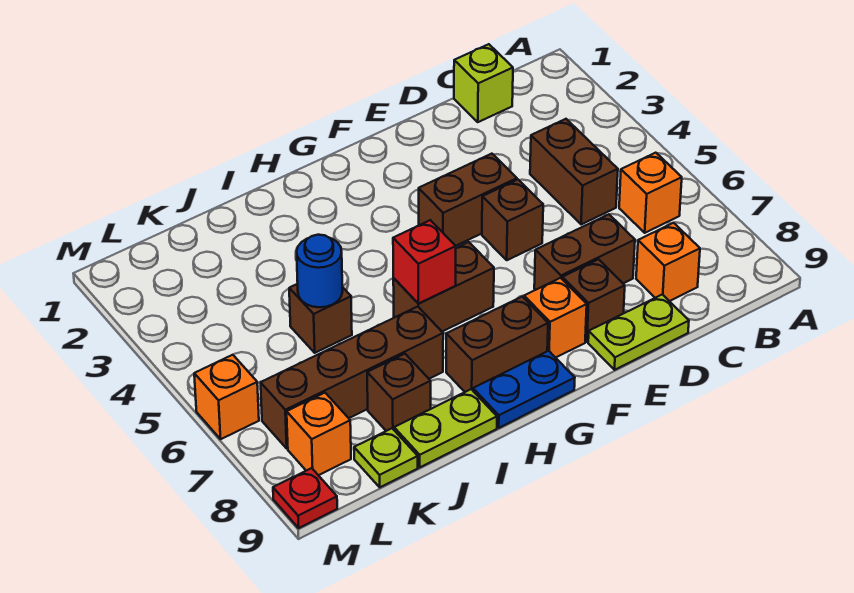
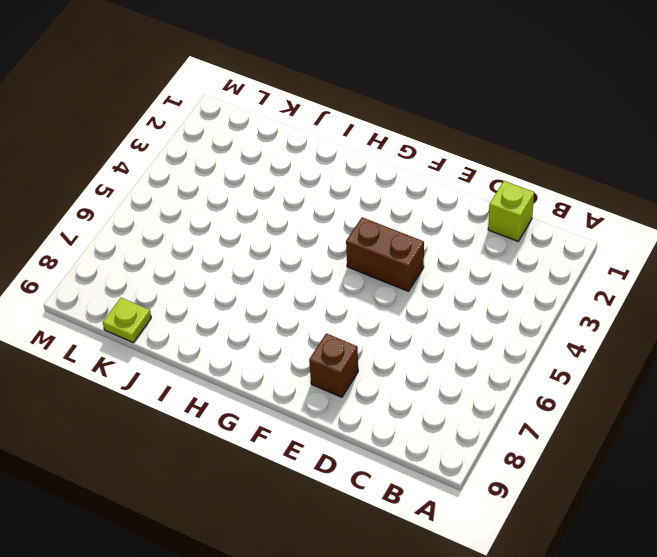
none -> orange 1x1 brick [619,153,682,233]
none -> brown 1x2 brick [530,119,618,225]
none -> orange 1x1 brick [636,223,700,301]

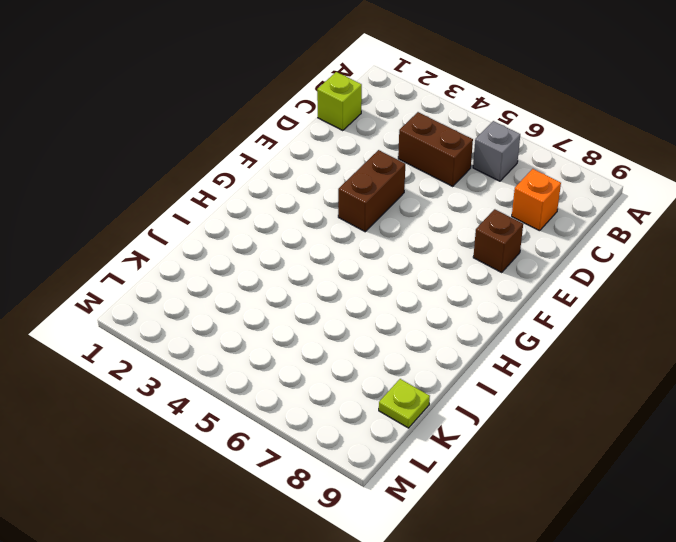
grey 1x1 brick [473,121,520,181] -> orange 1x1 brick [619,153,682,233]
none -> brown 1x2 brick [534,214,635,290]
none -> lime 1x2 plate [588,294,689,370]
none -> brown 1x1 brick [482,180,543,260]

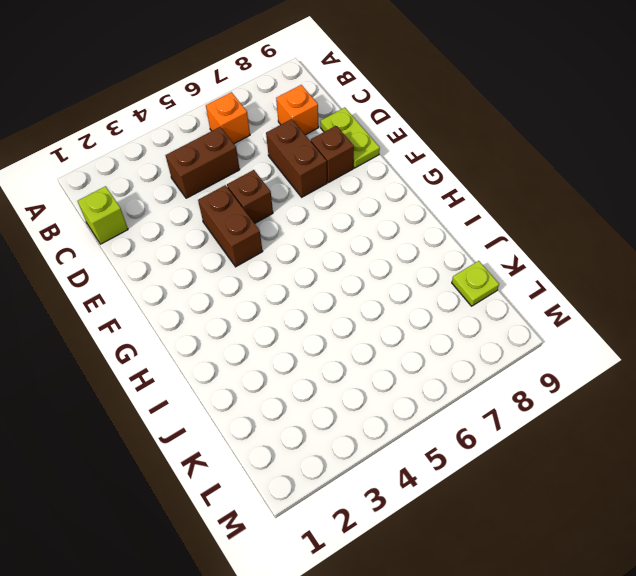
none -> orange 1x1 brick [524,278,587,358]
none -> brown 1x2 brick [393,242,494,332]
none -> brown 1x2 brick [446,297,548,392]

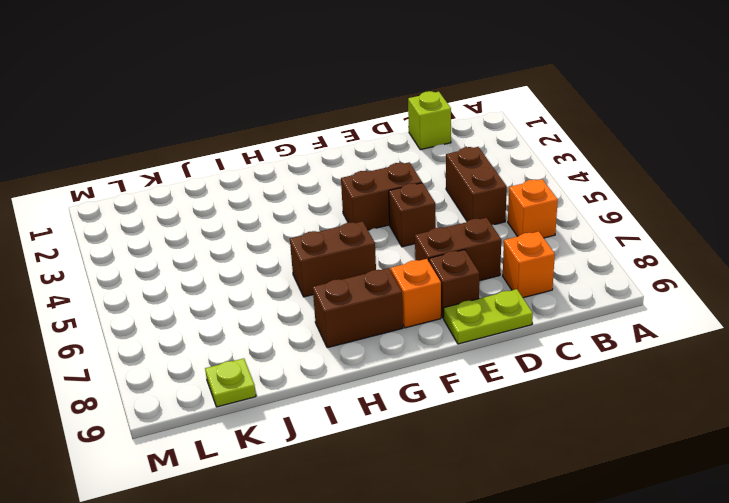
none -> blue 1x2 plate [473,351,575,428]
none -> brown 1x4 brick [261,307,443,448]
none -> lime 1x2 plate [394,389,497,467]

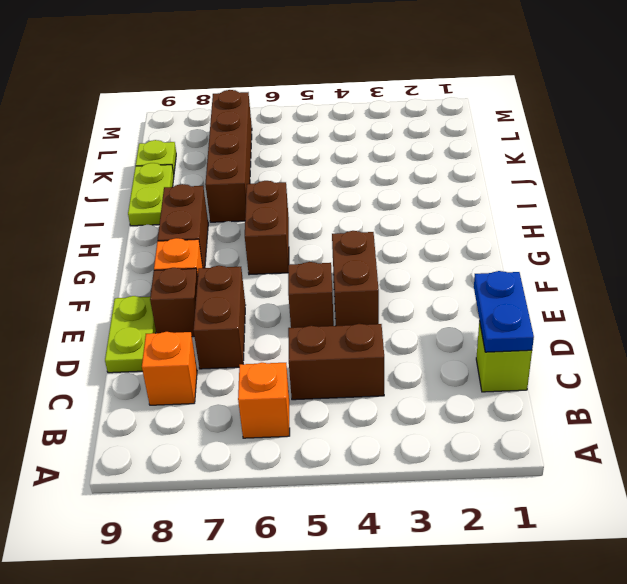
blue 1x2 plate [474,271,534,352] -> blue 1x2 plate moved to [473,351,575,428]
none -> brown 1x1 brick [289,284,352,353]
none -> brown 1x1 brick [367,354,431,431]
none -> orange 1x1 brick [287,393,351,475]

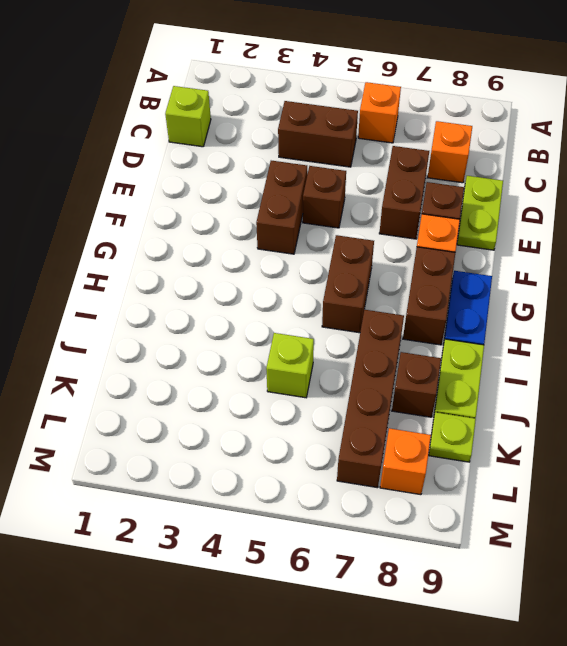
lime 1x1 brick [266,333,314,398] -> brown 1x1 brick [289,284,352,353]
none -> orange 1x1 brick [194,355,259,439]
none -> red 1x1 plate [273,468,337,528]
none -> red 1x1 brick [393,220,456,304]

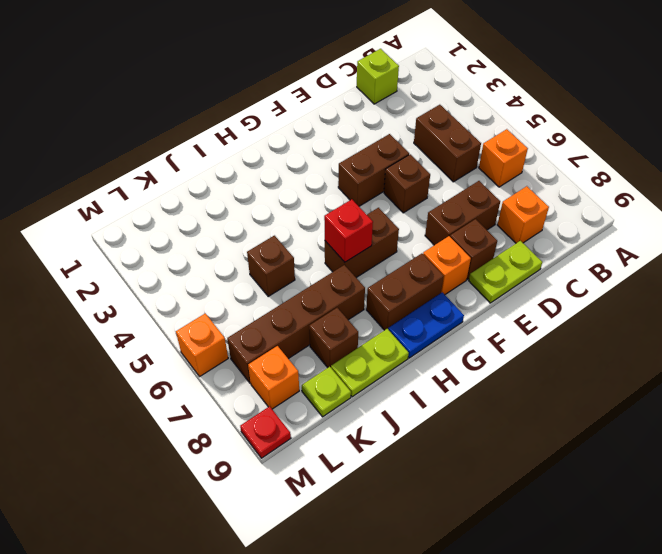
none -> blue 1x1 round brick [297,235,343,307]

